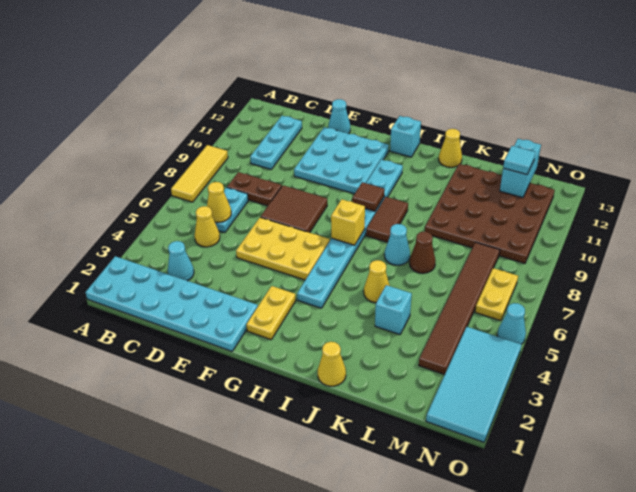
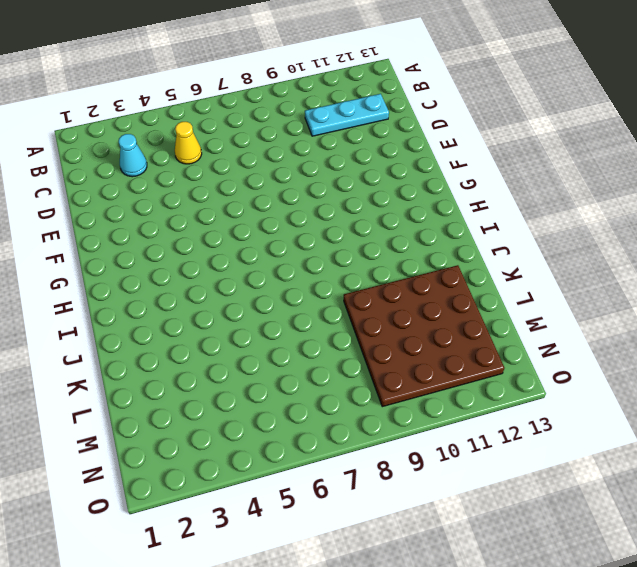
none -> cyan 2x6 plate [85,256,258,351]
none -> yellow 1x3 tile [171,145,228,202]
none -> cyan 1x2 plate [215,187,248,233]
none -> brown 1x2 plate [227,172,282,206]

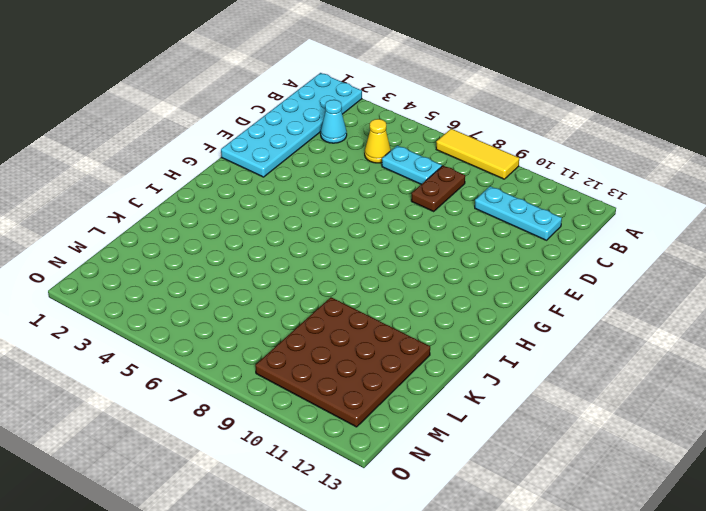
none -> yellow 2x3 plate [236,217,330,280]
none -> brown 2x2 tile [261,185,327,233]
none -> cyan 3x3 plate [294,127,389,194]
none -> cyan 1x1 cone [328,99,350,134]

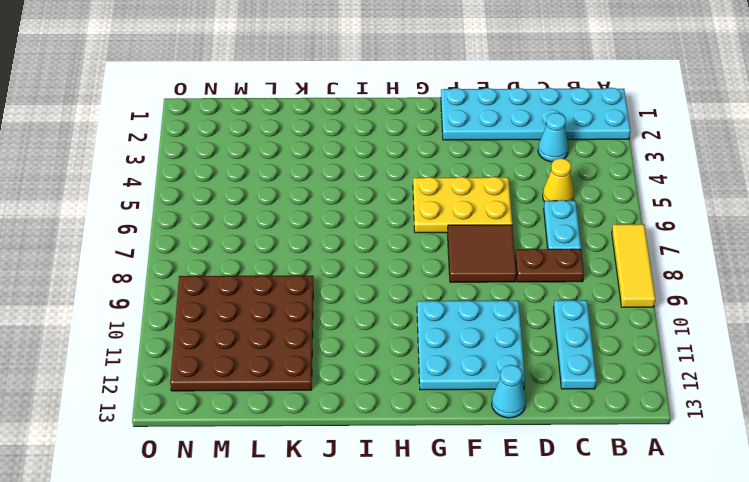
none -> yellow 1x2 plate [246,286,296,340]
none -> cyan 1x8 plate [297,160,403,308]
none -> cyan 1x1 brick [390,116,421,157]
none -> brown 1x2 tile [366,197,408,242]

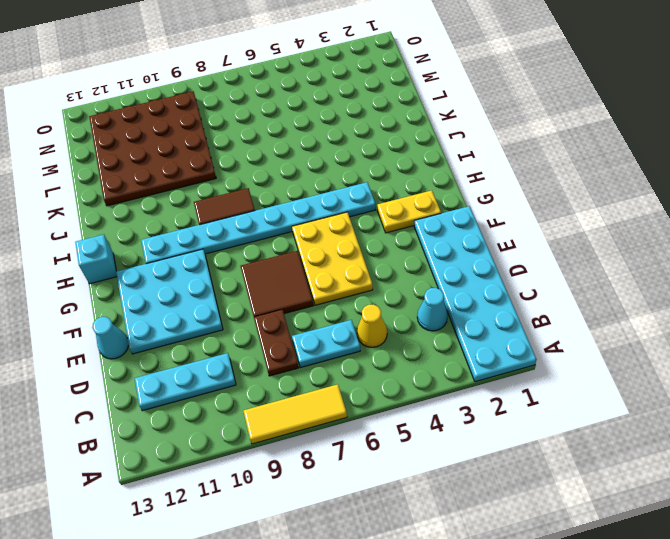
none -> yellow 1x1 cone [318,342,346,386]
none -> yellow 1x1 cone [364,260,390,303]
none -> cyan 1x1 cone [384,224,410,265]
none -> yellow 1x1 cone [439,129,462,167]

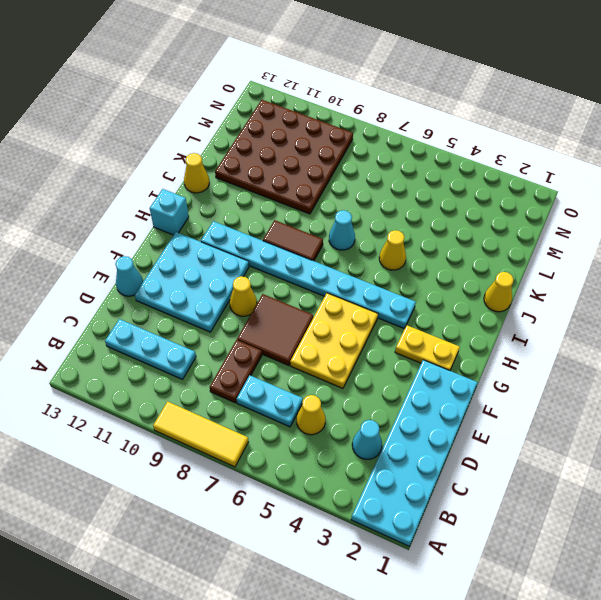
yellow 1x1 cone [230,276,257,316] -> yellow 1x1 cone moved to [207,182,231,223]
none -> cyan 1x1 brick [375,285,412,335]
none -> brown 1x1 cone [409,232,435,273]
none -> brown 1x6 tile [419,242,500,375]
none -> cyan 2x4 tile [426,327,522,442]

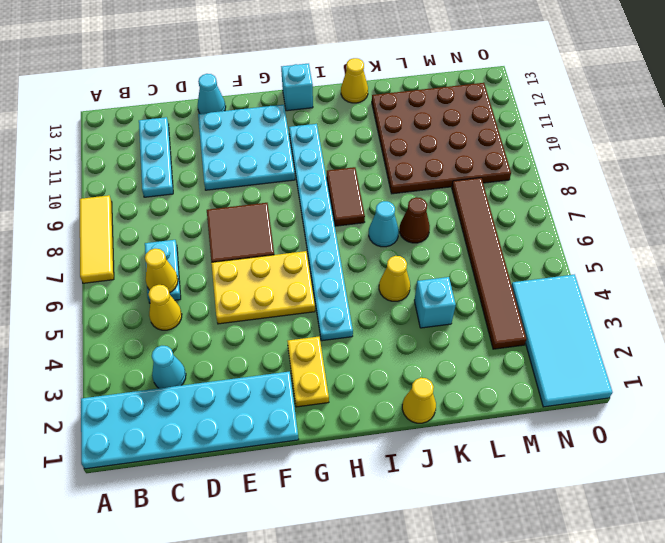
none -> brown 1x2 plate [227,172,282,206]
none -> yellow 1x2 plate [475,268,518,321]
none -> cyan 1x1 cone [497,303,526,344]
none -> yellow 1x1 brick [331,199,365,245]

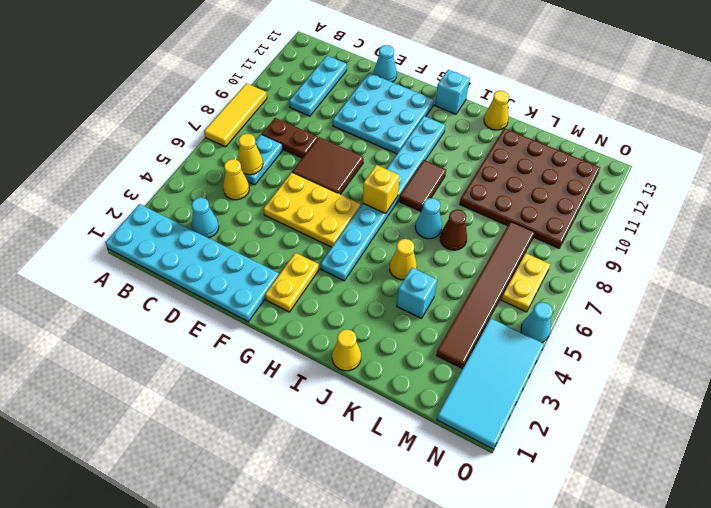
none -> brown 1x1 tile [352,182,385,211]
none -> cyan 1x2 brick [500,139,541,198]
none -> cyan 1x1 tile [503,146,535,174]

